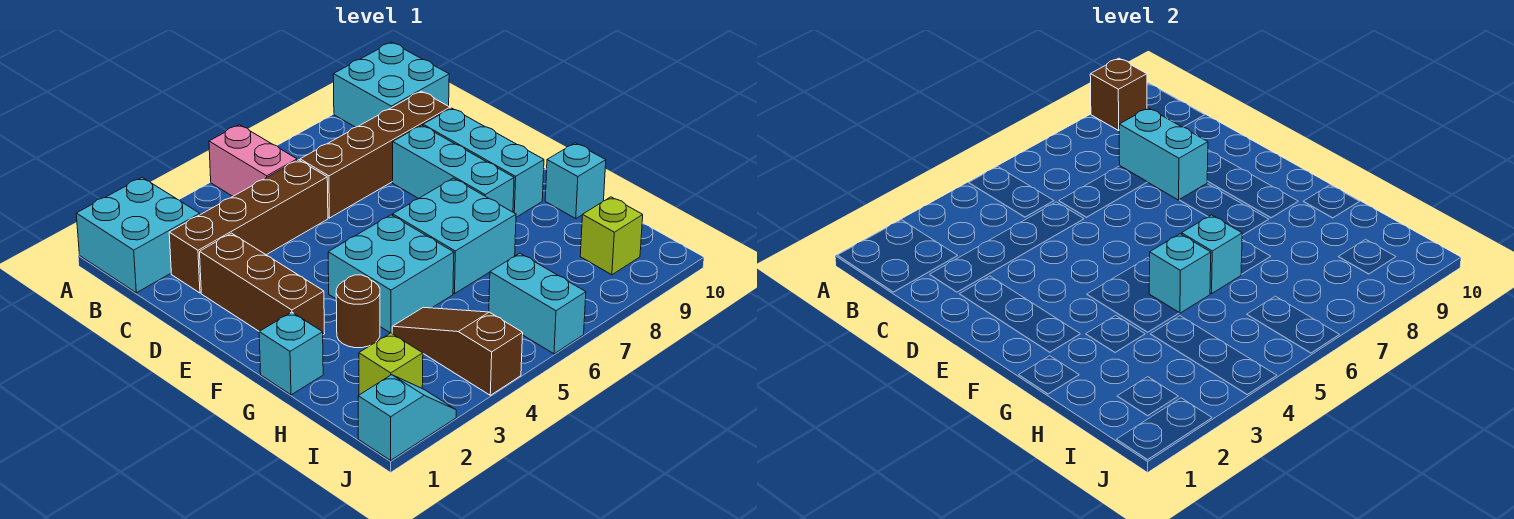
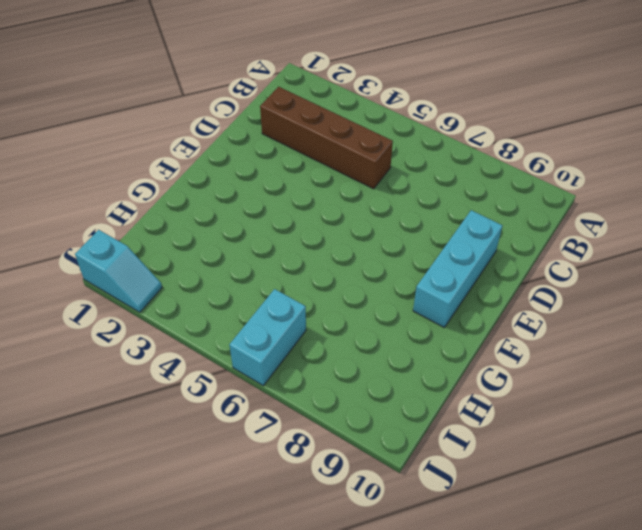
none -> cyan 2x2 brick [76,178,200,293]
none -> pink 1x2 brick [209,125,297,196]
none -> cyan 2x2 brick [333,42,449,127]

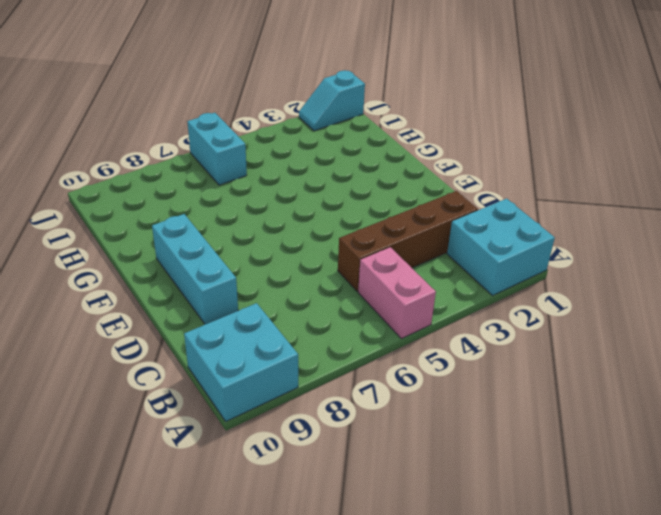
none -> brown 1x4 brick [300,91,450,218]
none -> brown 1x3 brick [200,233,325,335]
none -> cyan 1x3 brick [393,125,514,212]

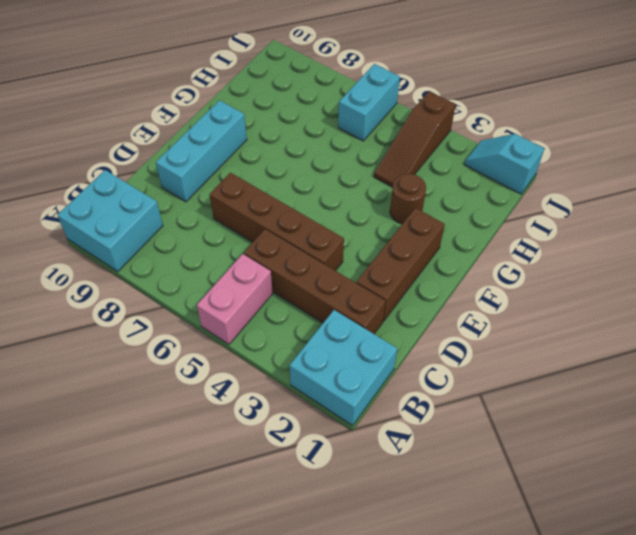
brown 1x4 brick [210,173,344,271] -> brown 1x4 brick moved to [300,91,450,218]
none -> cyan 1x3 brick [393,125,514,212]
none -> cyan 2x2 brick [328,215,454,333]
none -> cyan 2x2 brick [393,178,516,294]

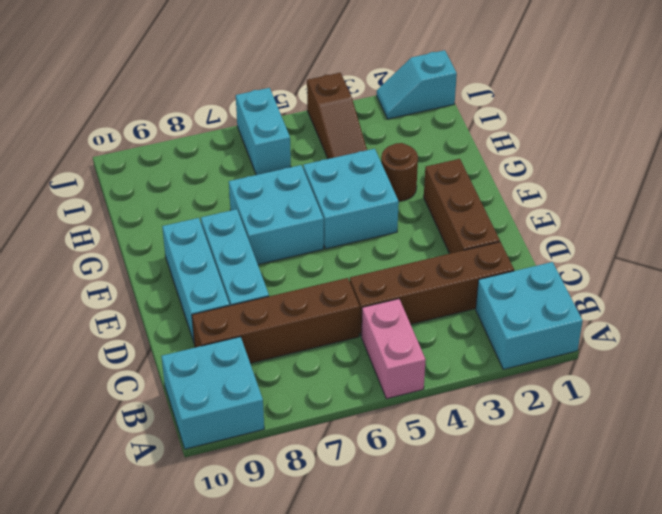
none -> cyan 1x1 brick [259,312,323,395]
none -> cyan 1x1 brick [545,143,606,218]
none -> lime 1x1 brick [359,333,423,395]

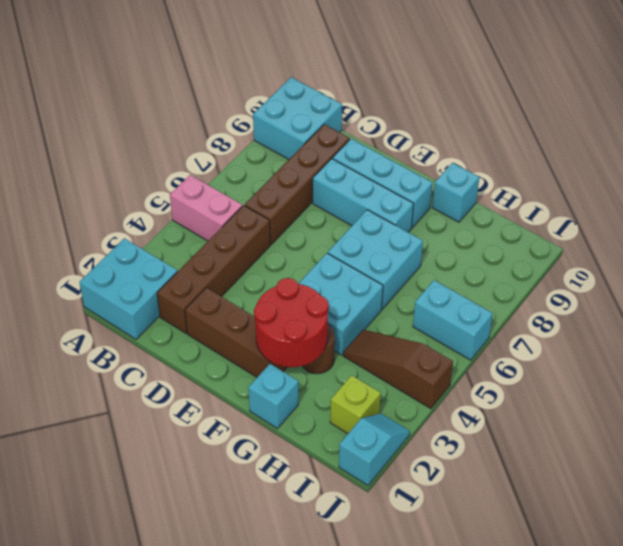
red 2x2 round brick [254,278,329,367] -> none
none -> lime 1x1 brick [580,197,643,275]
none -> brown 1x1 brick [1090,58,1147,131]
none -> cyan 1x2 brick [1119,108,1208,200]

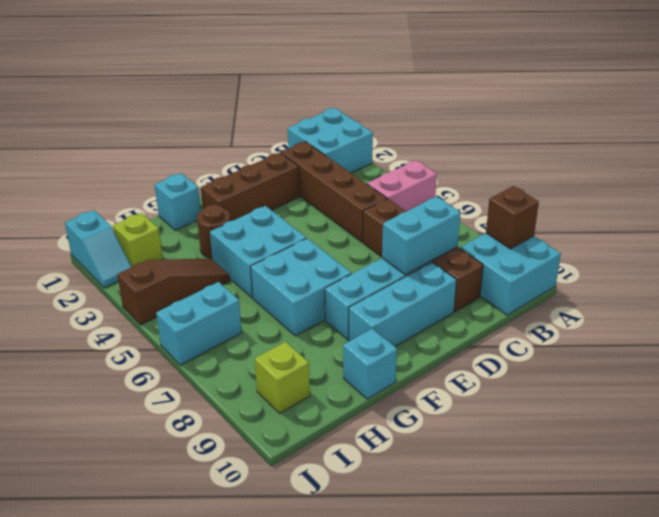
none -> cyan 1x1 brick [1149,234,1211,313]
none -> cyan 1x1 brick [1182,215,1242,294]

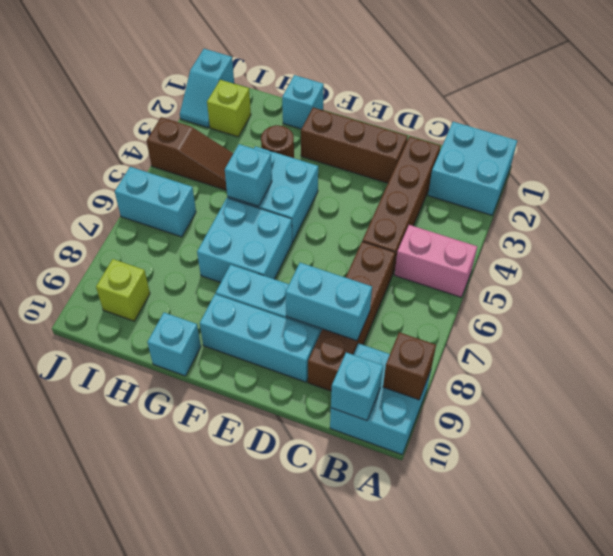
cyan 1x1 brick [331,353,383,421] -> cyan 1x1 brick moved to [1182,215,1242,294]

